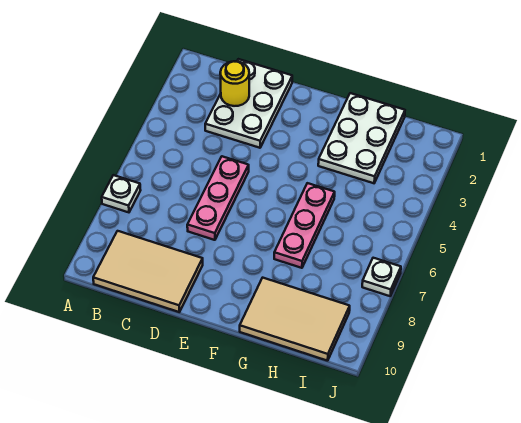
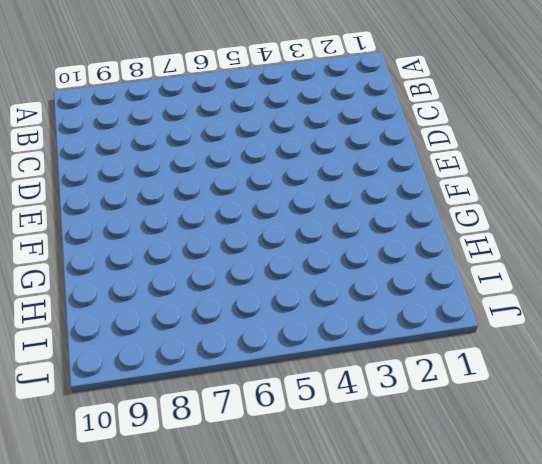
none -> white 1x1 plate [102,175,141,212]
none -> tan 2x3 tile [93,231,203,312]

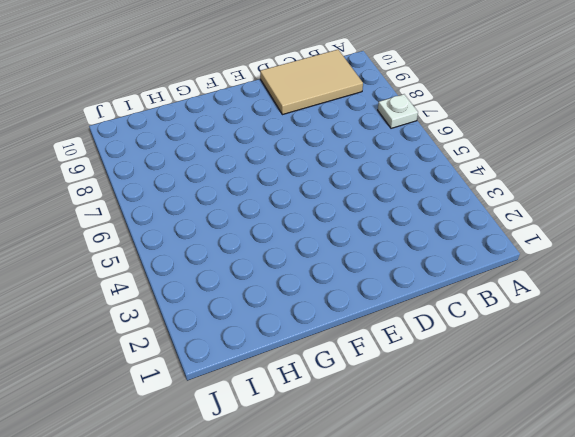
none -> white 2x3 plate [205,59,292,148]
none -> pink 1x3 plate [187,156,249,240]

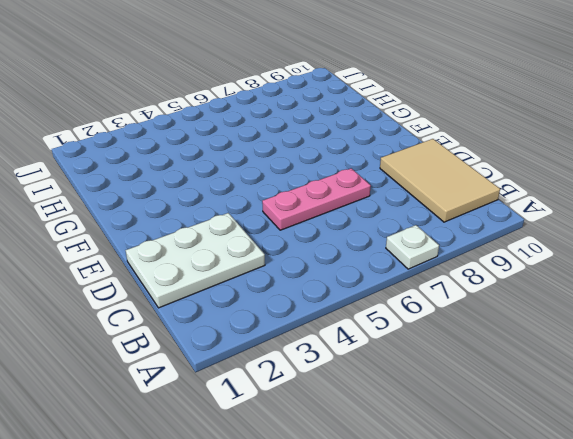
none -> white 2x3 plate [318,93,405,183]
none -> pink 1x3 plate [274,183,335,268]

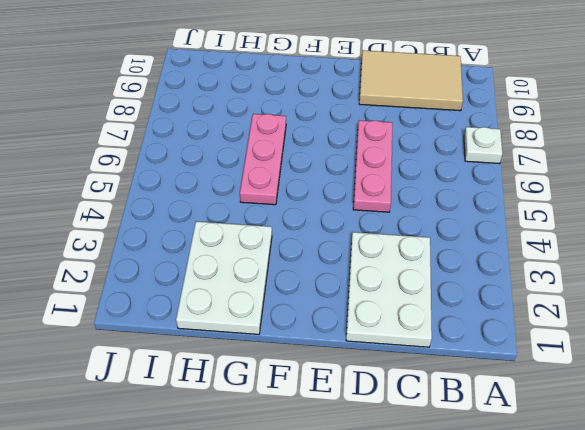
none -> tan 2x3 tile [240,278,350,361]
none -> white 1x1 plate [362,258,401,296]

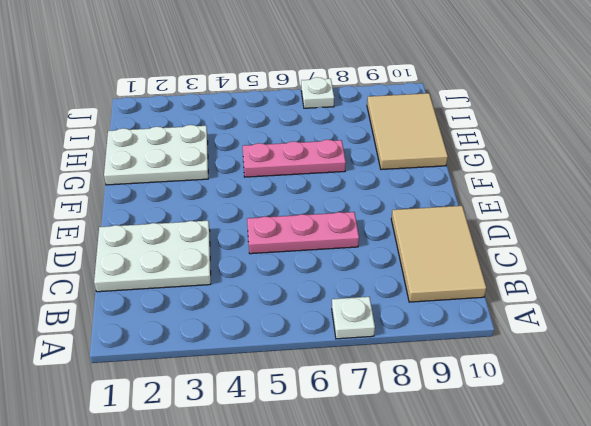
none -> yellow 1x1 round brick [220,61,249,106]

